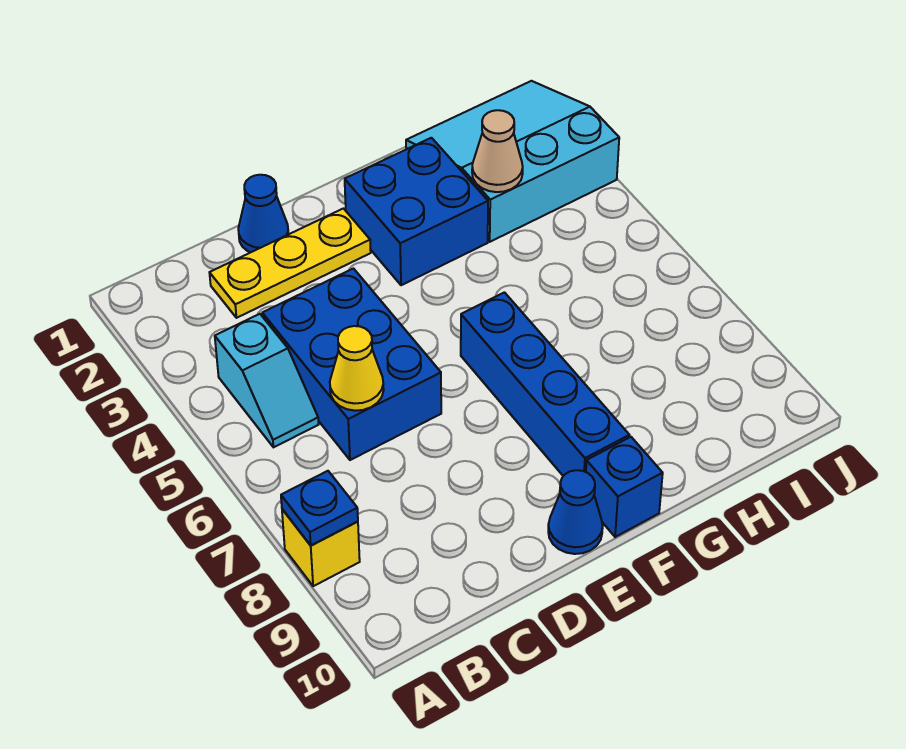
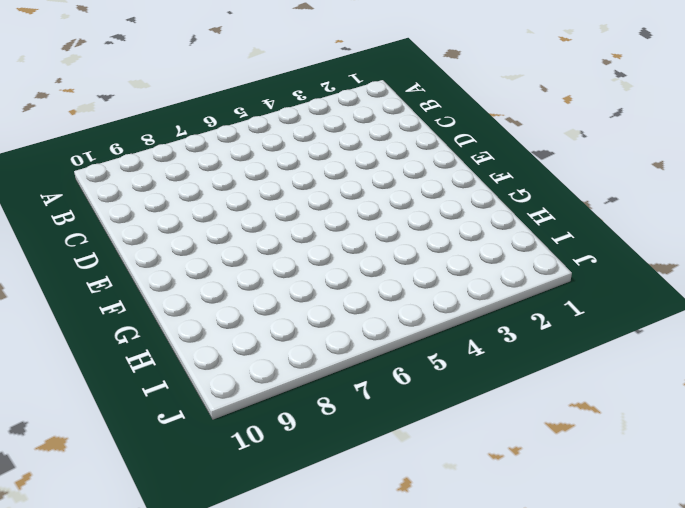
none -> yellow 1x1 brick [282,509,360,586]
none -> cyan 1x2 slope [215,314,319,447]
none -> yellow 1x3 plate [209,209,371,318]

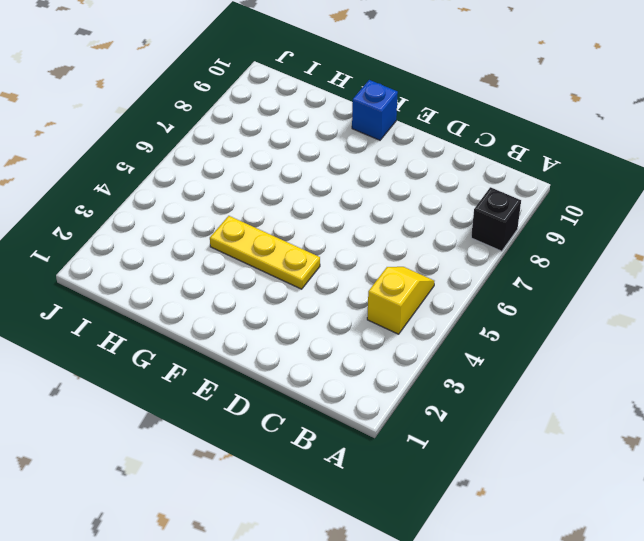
black 1x1 brick [471,187,521,251] -> yellow 1x1 brick [282,509,360,586]
yellow 1x2 slope [367,267,434,334] -> cyan 1x2 slope [215,314,319,447]
yellow 1x3 plate [210,216,320,289] -> yellow 1x3 plate moved to [209,209,371,318]
none -> blue 2x3 brick [262,269,441,460]
none -> blue 1x1 cone [238,175,288,252]
none -> blue 1x1 cone [548,470,603,554]

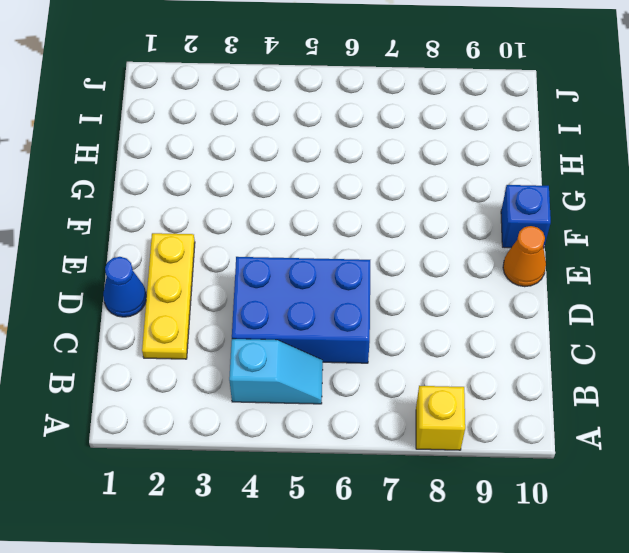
orange 1x1 cone [503,226,546,287] -> blue 1x1 cone [548,470,603,554]
none -> blue 2x2 brick [345,138,488,285]
none -> blue 1x4 brick [461,292,629,476]
none -> cyan 3x3 slope [406,81,619,242]

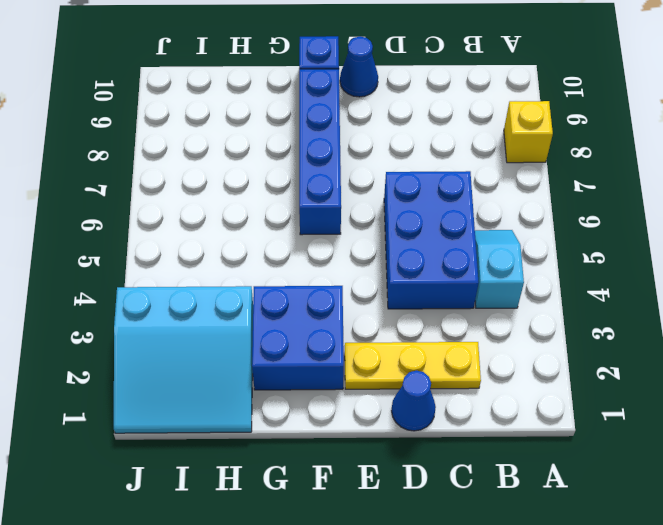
none -> blue 1x1 plate [281,471,358,545]
none -> yellow 1x1 cone [330,326,384,411]
none -> tan 1x1 cone [472,110,523,192]

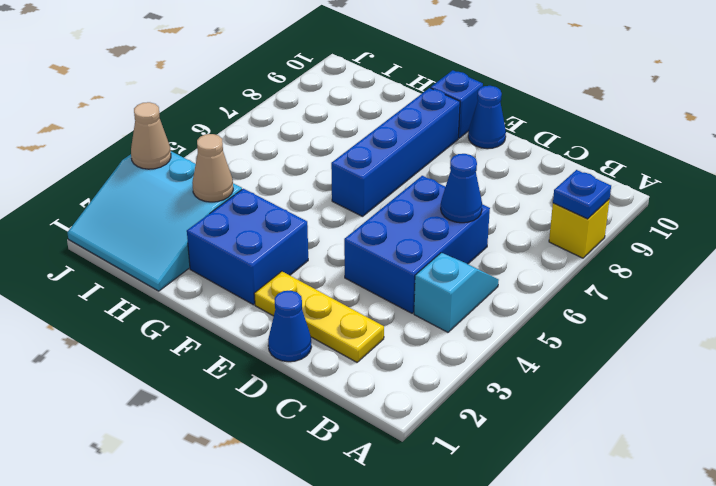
blue 1x1 cone [441,154,482,223] -> yellow 1x1 cone [330,326,384,411]
tan 1x1 cone [131,102,171,169] -> none

